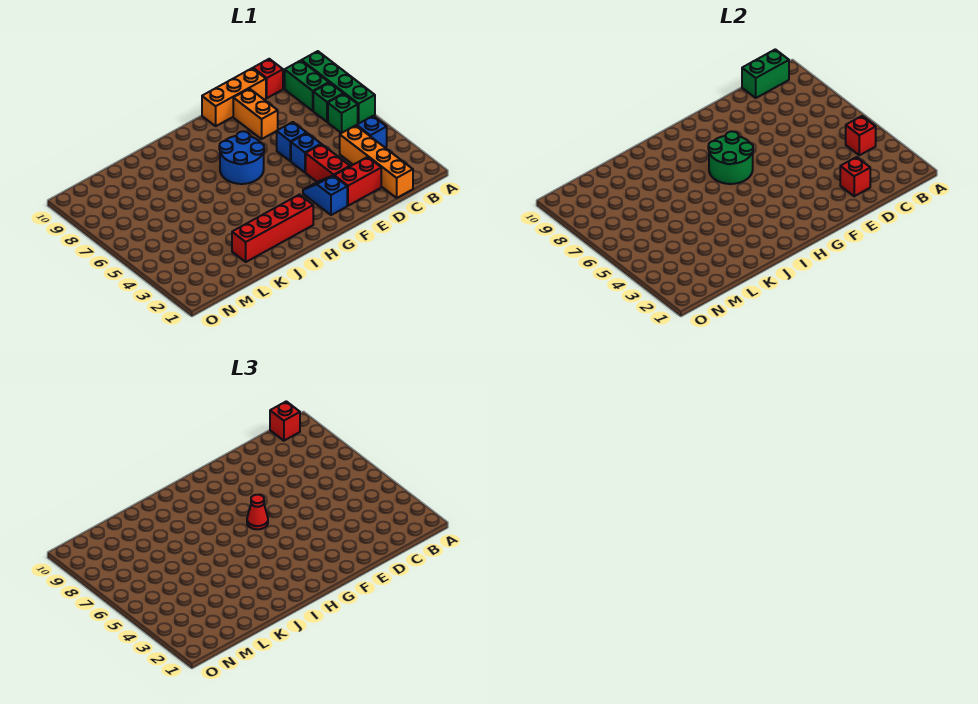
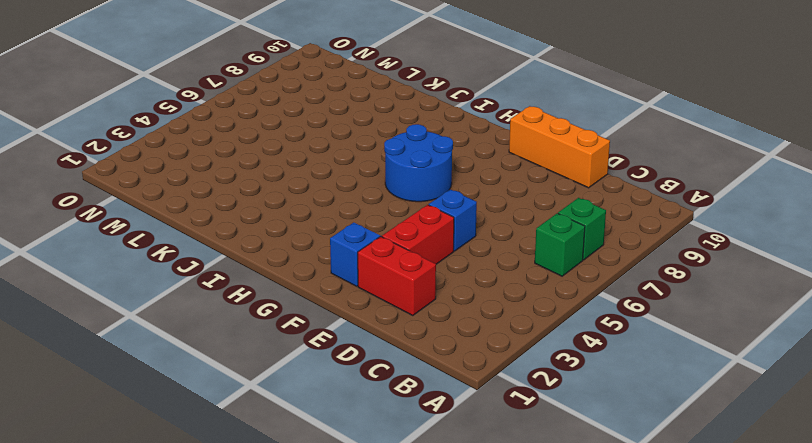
none -> green 1x4 brick [302,51,375,124]
none -> blue 1x1 brick [357,116,387,147]
none -> green 1x2 brick [285,61,329,111]

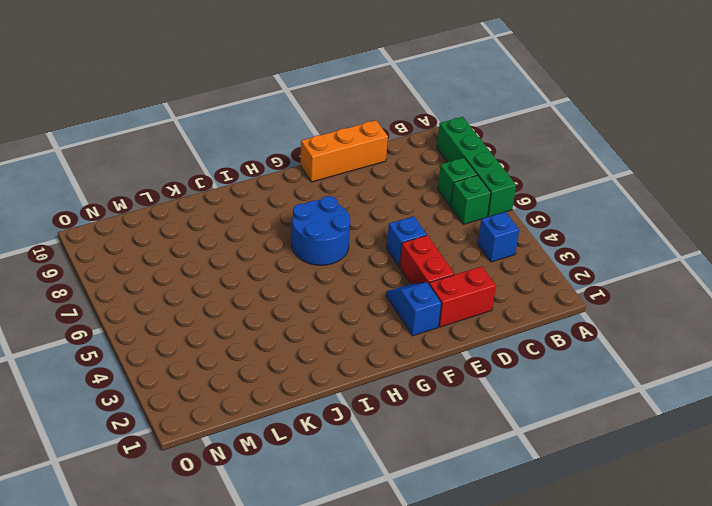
none -> green 1x2 brick [285,61,329,111]
none -> orange 1x4 brick [340,125,413,198]
none -> red 1x1 brick [253,59,283,98]

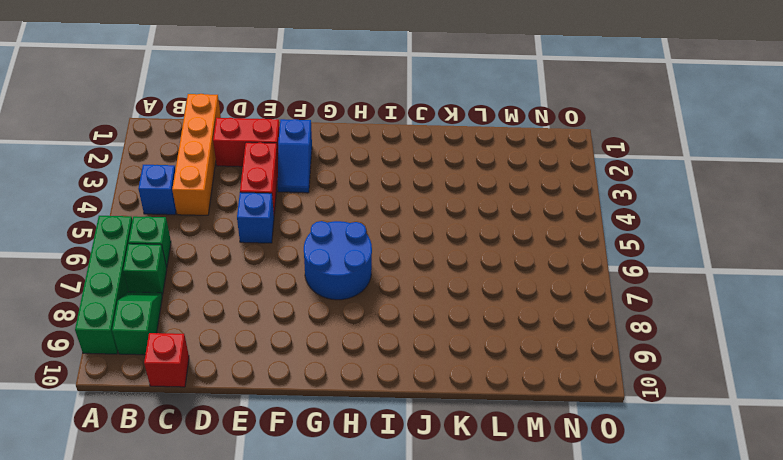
green 1x2 slope [112,292,162,355] -> green 1x2 brick [285,61,329,111]
none -> orange 1x3 brick [202,68,266,126]
none -> blue 1x1 brick [277,122,306,161]
none -> orange 1x2 brick [233,89,278,139]

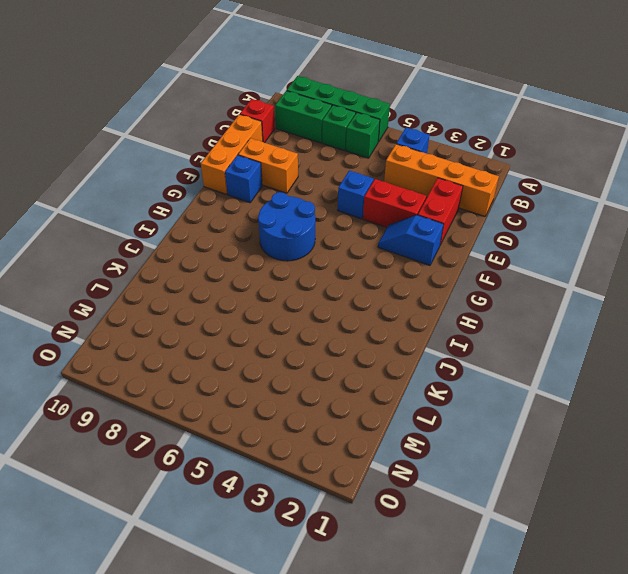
blue 1x1 brick [225,155,262,203] -> blue 1x1 brick moved to [277,122,306,161]
none -> red 1x4 brick [232,195,313,262]
none -> red 1x1 brick [846,116,876,155]
none -> green 1x2 brick [742,49,789,98]

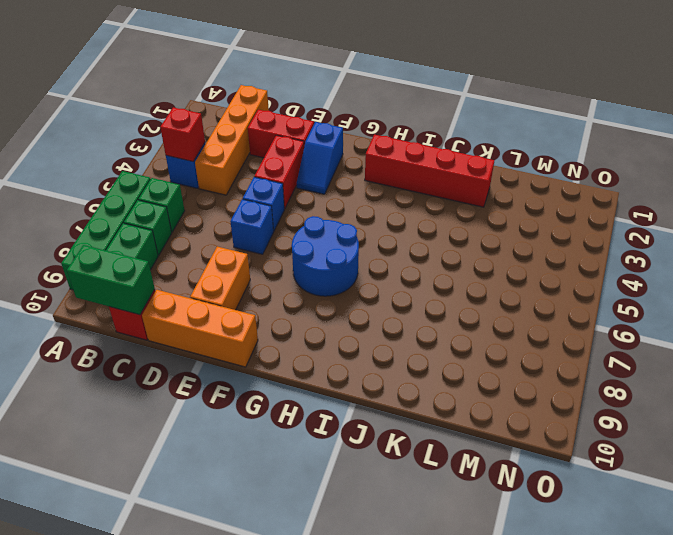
none -> red 1x1 brick [840,157,870,196]
none -> green 2x2 round brick [708,131,753,184]
none -> red 1x1 brick [270,401,300,441]

